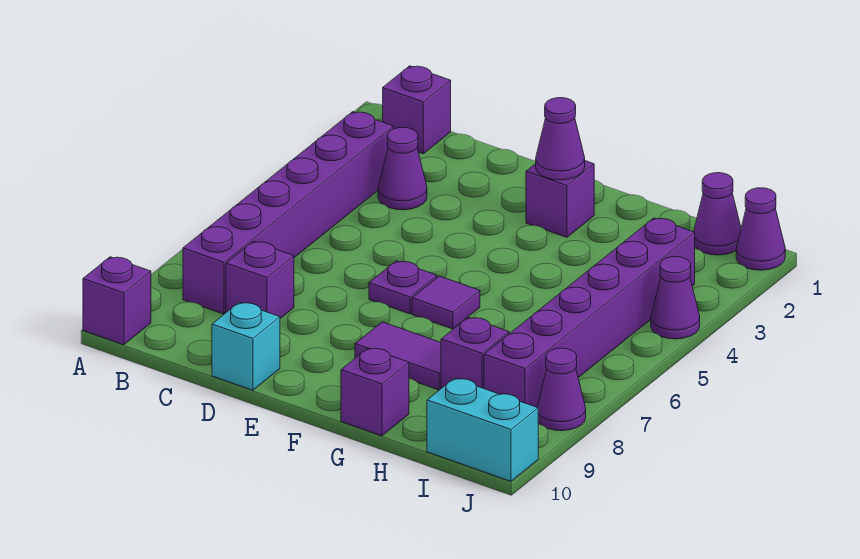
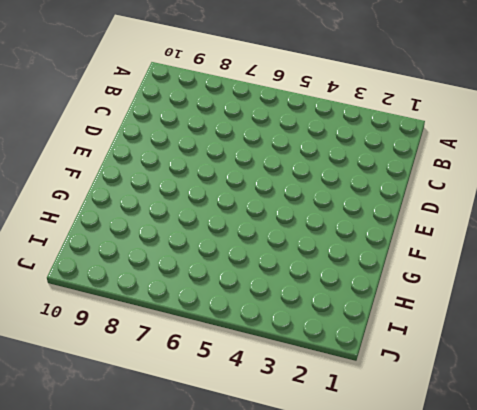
none -> purple 1x1 brick [83,257,151,345]
none -> purple 1x1 brick [383,66,451,154]
none -> purple 1x6 brick [183,112,394,314]

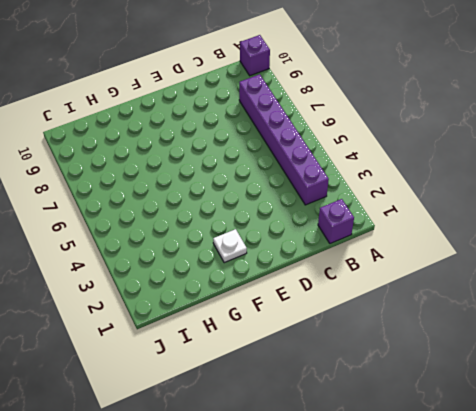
white 1x1 plate [213,229,247,263] -> purple 1x1 brick [526,161,594,237]
none -> purple 1x1 cone [378,127,427,210]
none -> purple 1x1 brick [226,241,294,319]
none -> cyan 1x1 brick [212,302,280,390]

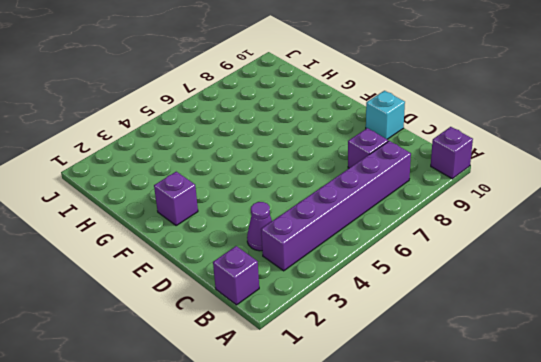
none -> purple 1x1 plate [369,261,437,314]
none -> purple 1x1 tile [412,276,480,329]
none -> purple 1x2 tile [355,322,441,390]

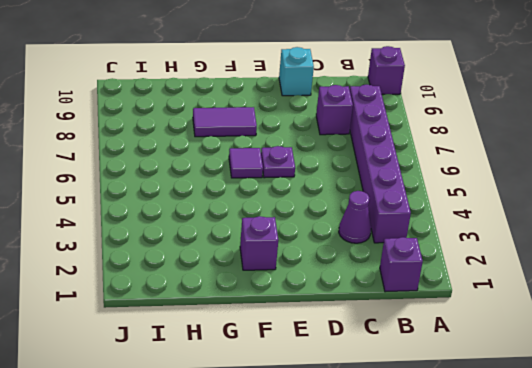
none -> purple 1x1 brick [341,348,409,436]
none -> purple 1x1 brick [441,317,509,389]
none -> purple 1x1 cone [694,173,741,255]

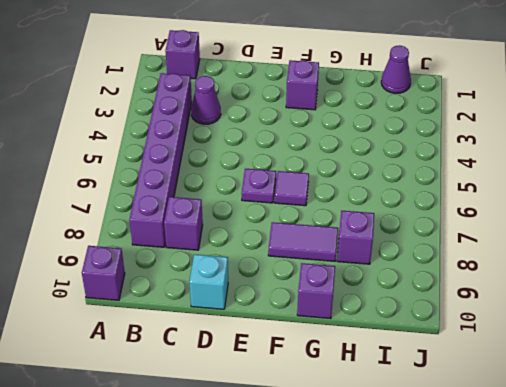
none -> purple 1x6 brick [484,218,695,407]
none -> cyan 1x2 brick [427,378,538,481]
none -> purple 1x1 cone [736,188,785,270]

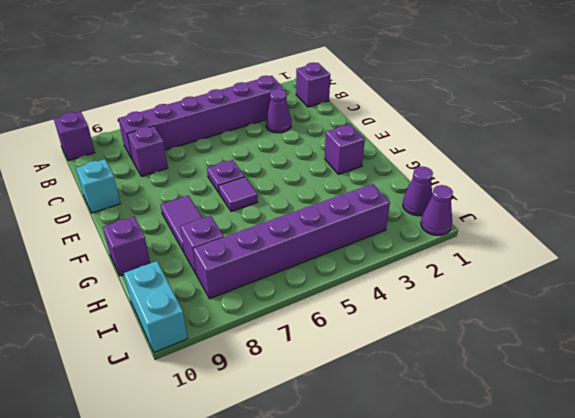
none -> purple 1x1 cone [651,257,700,339]
none -> purple 1x1 cone [537,348,586,431]
none -> purple 1x1 cone [536,98,585,180]

